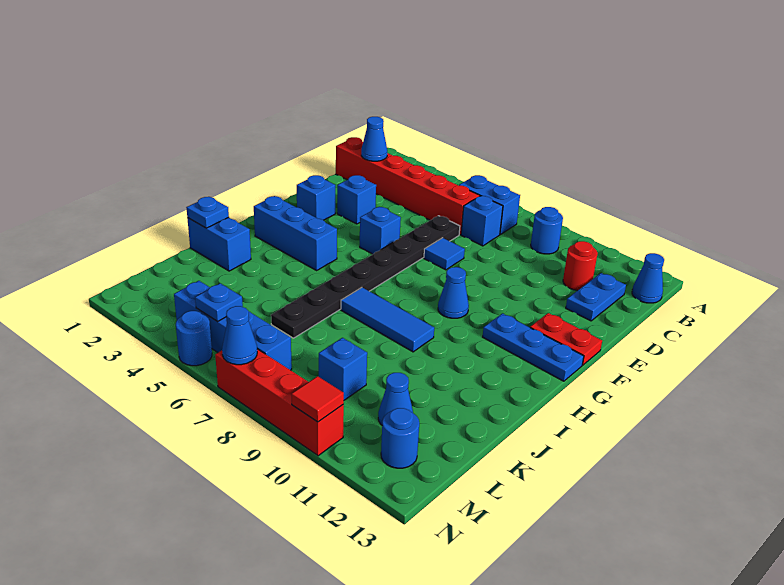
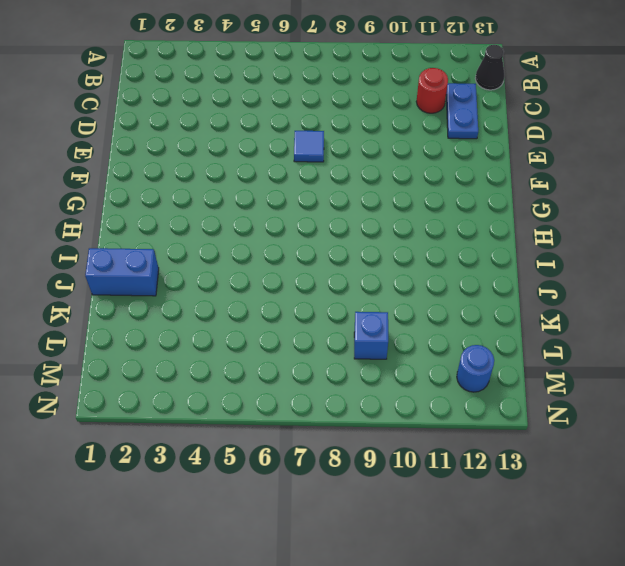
black 1x1 cone [475,45,504,90] -> blue 1x1 cone [632,253,664,303]
none -> blue 1x2 brick [459,175,520,234]
none -> blue 1x1 round brick [531,207,563,254]
none -> red 1x6 brick [336,137,480,235]

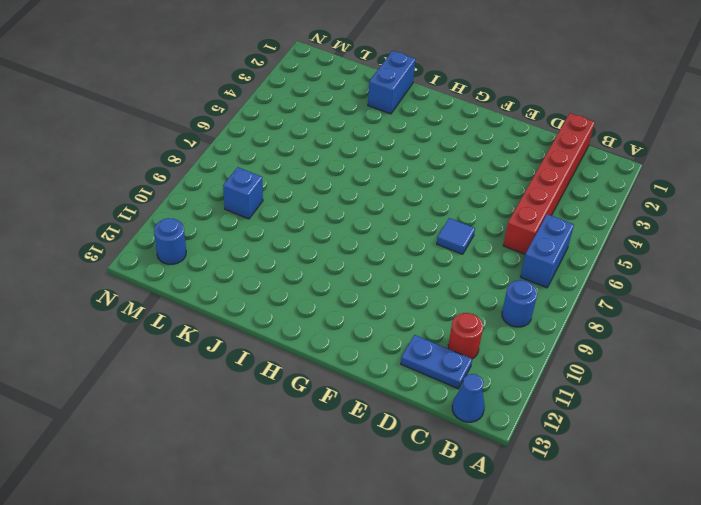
none -> blue 1x1 brick [461,196,503,246]
none -> black 1x8 plate [271,216,460,338]
none -> blue 1x1 brick [337,175,376,224]

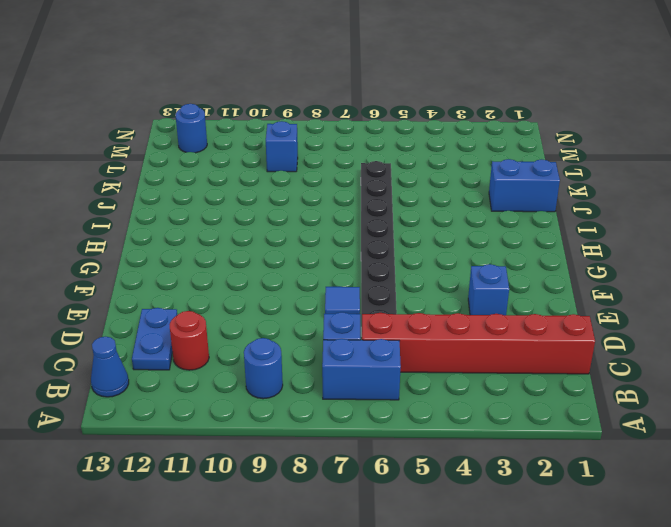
none -> blue 1x1 brick [297,175,335,220]
none -> blue 1x1 brick [360,207,401,254]
none -> red 1x2 plate [530,313,602,365]

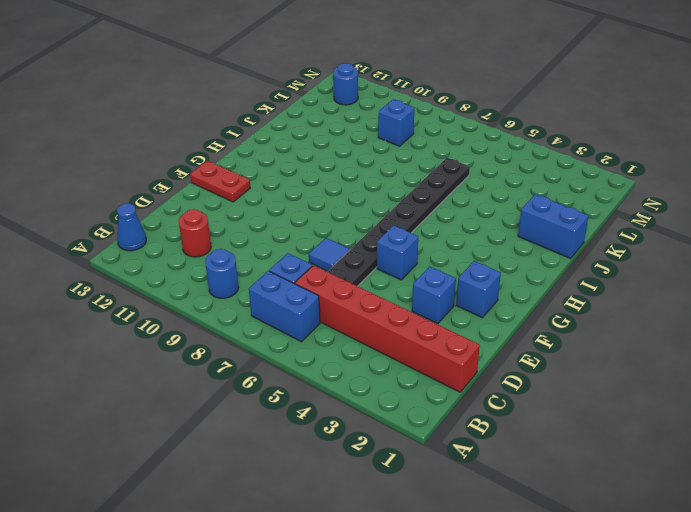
none -> blue 1x2 plate [566,273,626,321]
none -> blue 1x1 cone [438,267,469,318]
none -> blue 1x3 plate [483,313,584,381]

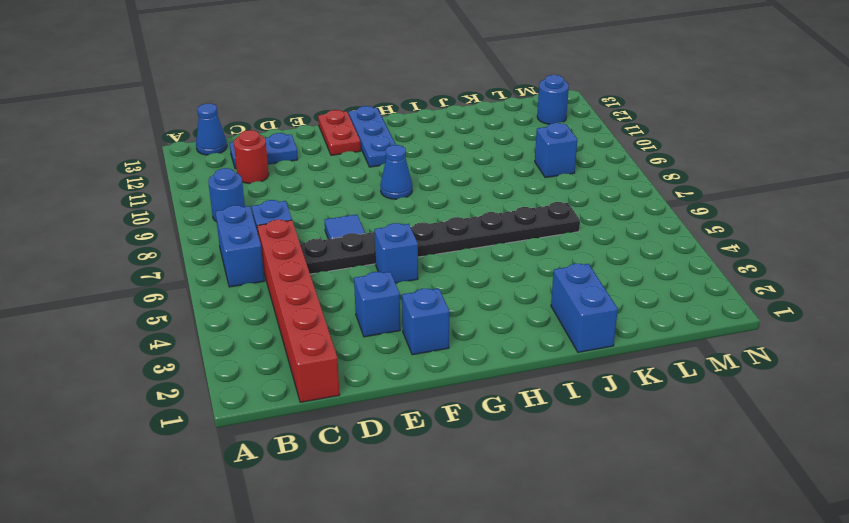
none -> blue 1x3 brick [254,196,337,270]
none -> blue 1x3 tile [341,288,434,352]
none -> blue 1x1 cone [378,373,413,425]

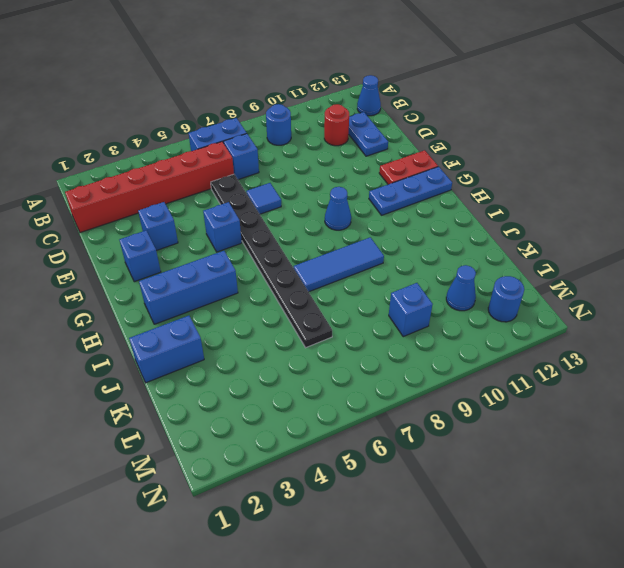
none -> blue 1x4 brick [174,281,292,370]
none -> blue 1x1 round brick [176,311,212,366]
none -> red 1x4 brick [215,349,344,456]

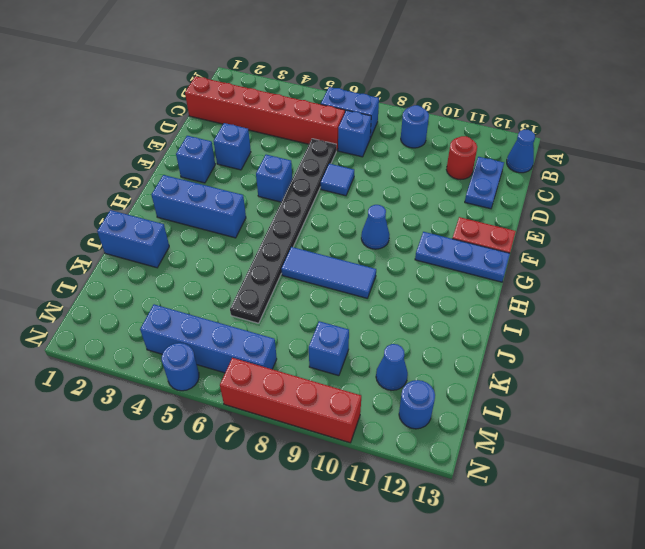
none -> blue 1x1 cone [361,117,387,161]
none -> blue 1x1 plate [186,197,229,228]
none -> blue 1x1 plate [195,283,243,322]

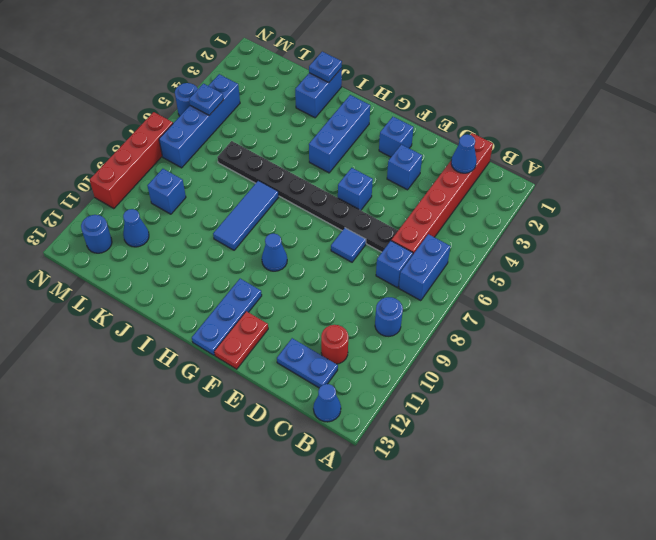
none -> blue 1x1 cone [222,306,257,365]
none -> red 1x1 tile [291,376,344,422]

